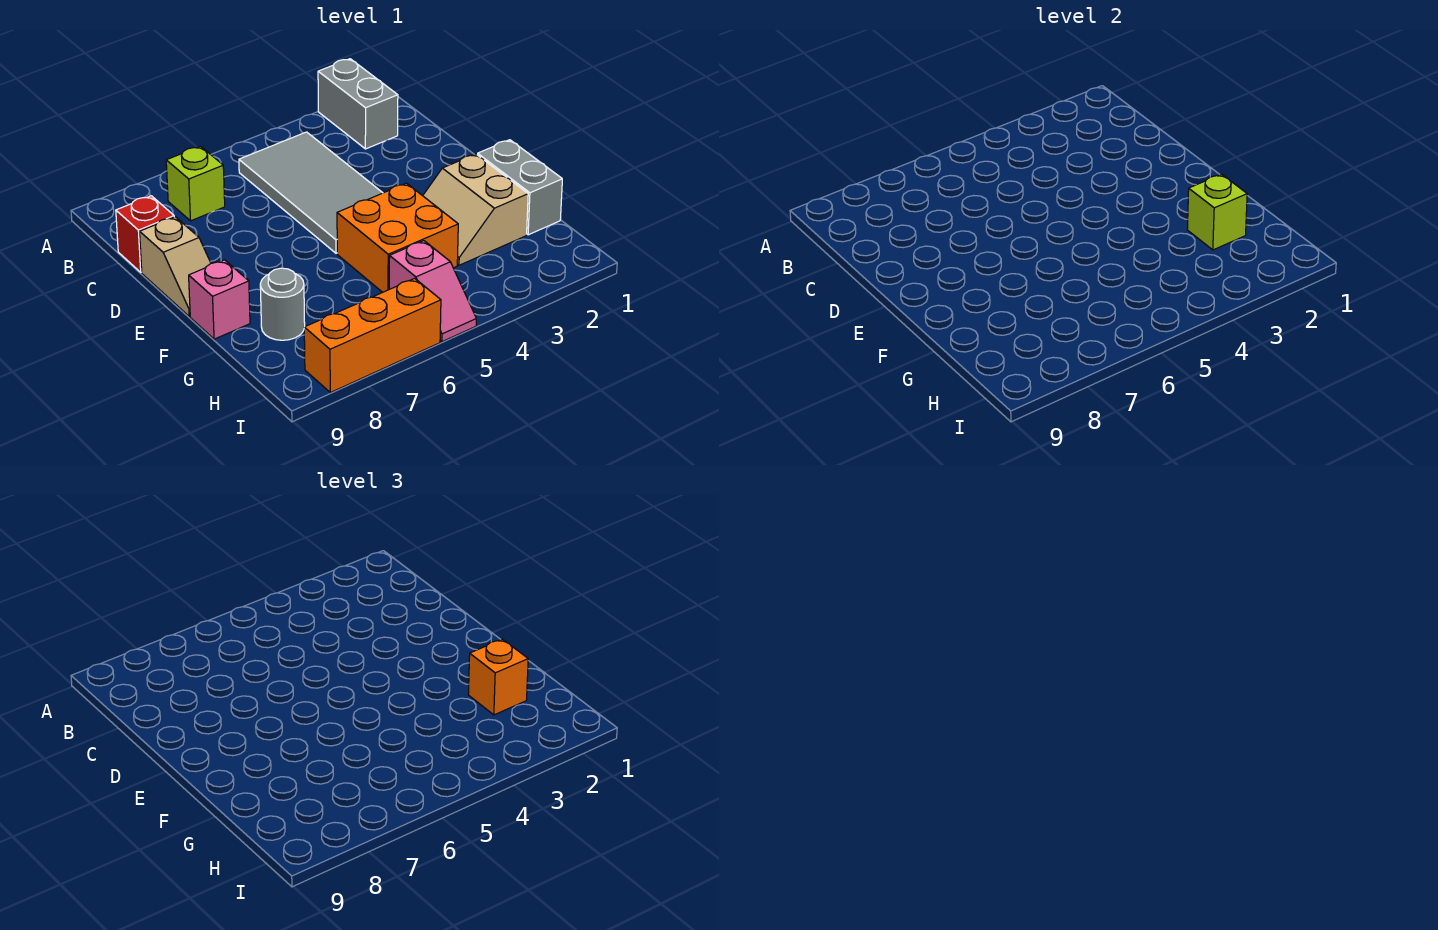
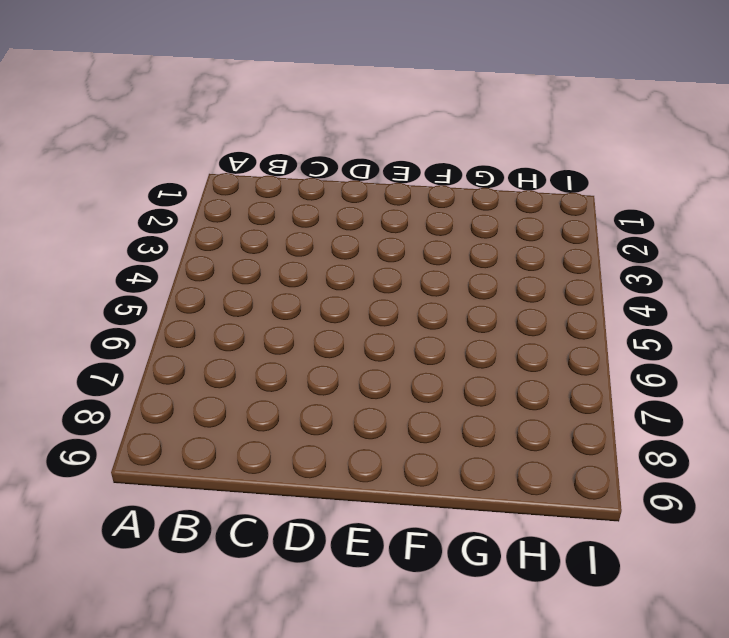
none -> grey 1x2 brick [318,59,398,149]
none -> grey 2x4 tile [239,132,382,253]
none -> lime 1x1 brick [166,146,225,221]

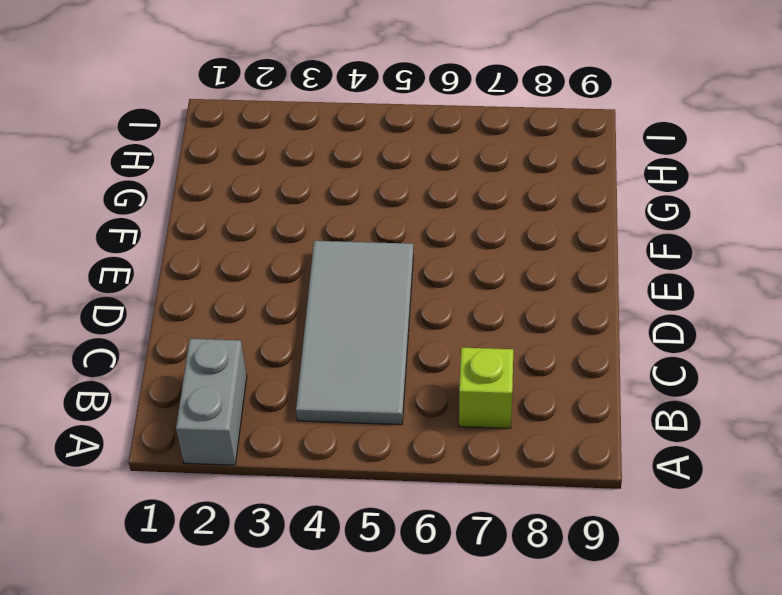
none -> red 1x1 brick [116,196,174,272]
none -> tan 1x2 slope [140,217,211,316]
none -> grey 1x2 brick [478,140,562,235]

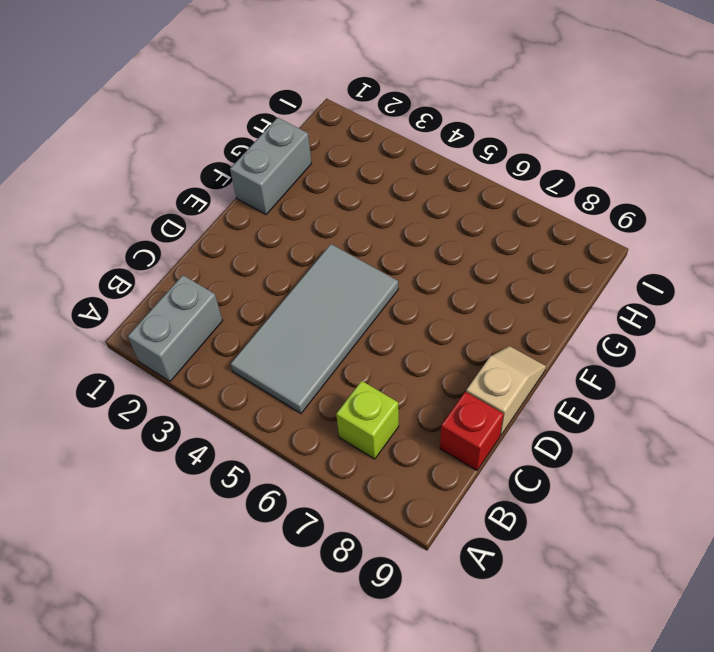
none -> tan 2x2 slope [423,154,528,265]
none -> orange 2x2 brick [337,183,458,292]
none -> pink 1x1 brick [189,260,250,339]

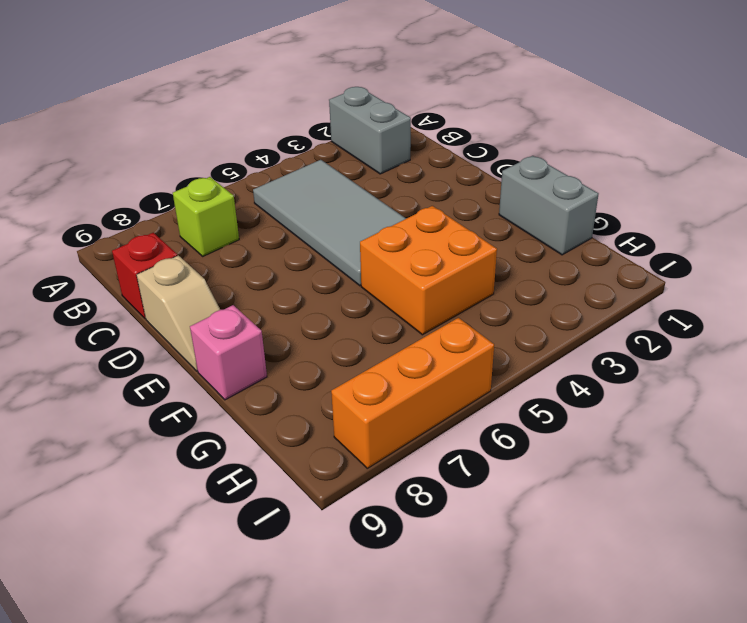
none -> tan 2x2 slope [423,154,528,265]
none -> grey 1x1 round brick [260,268,305,340]
none -> pink 1x2 slope [389,241,476,342]

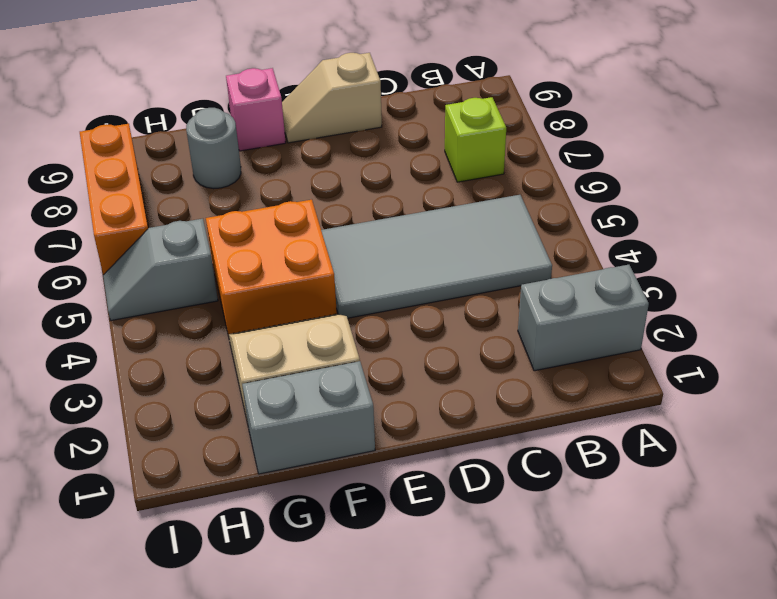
grey 1x2 slope [103,219,218,321] -> pink 1x2 slope [389,241,476,342]
none -> red 1x1 brick [116,196,174,272]
none -> lime 1x1 brick [1187,174,1247,250]
none -> orange 1x1 brick [468,639,528,715]

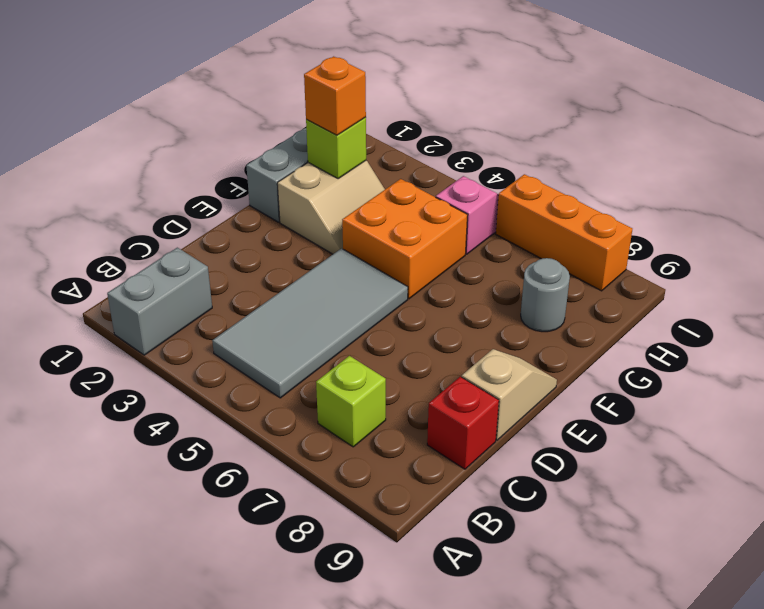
none -> pink 1x1 brick [189,260,250,339]

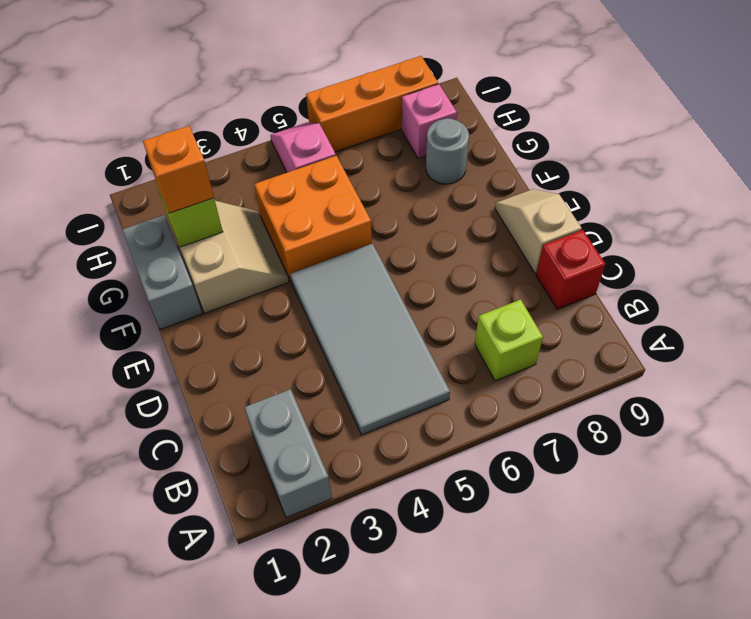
pink 1x1 brick [402,84,457,159] -> pink 1x1 brick moved to [189,260,250,339]

